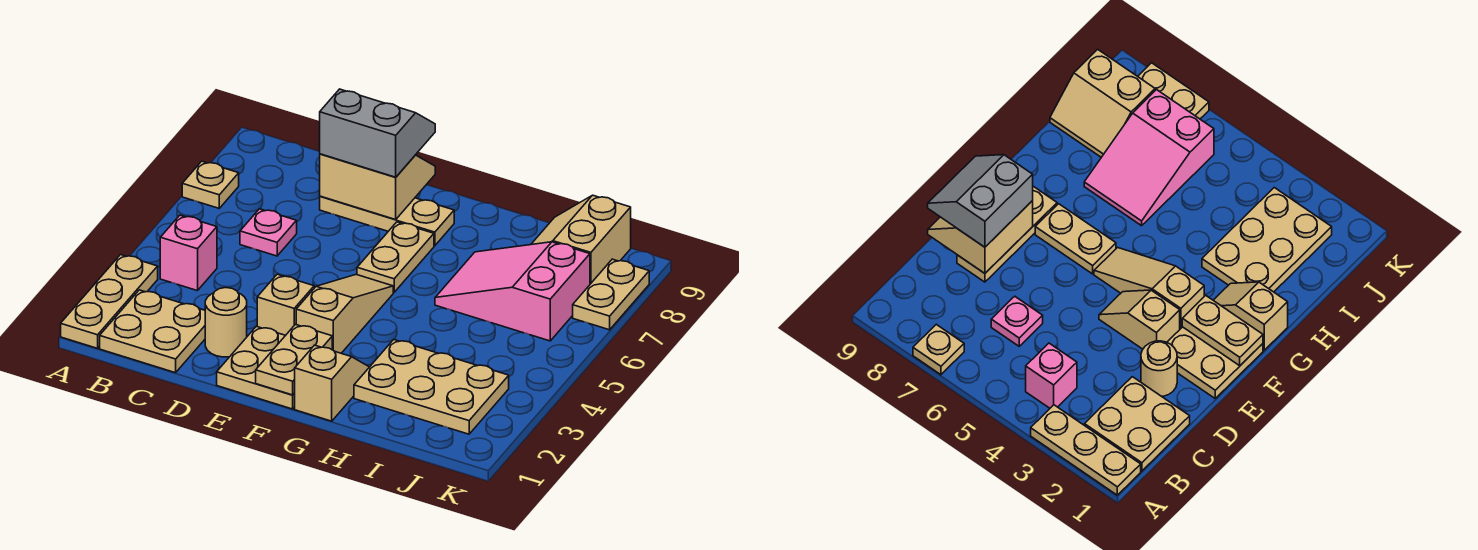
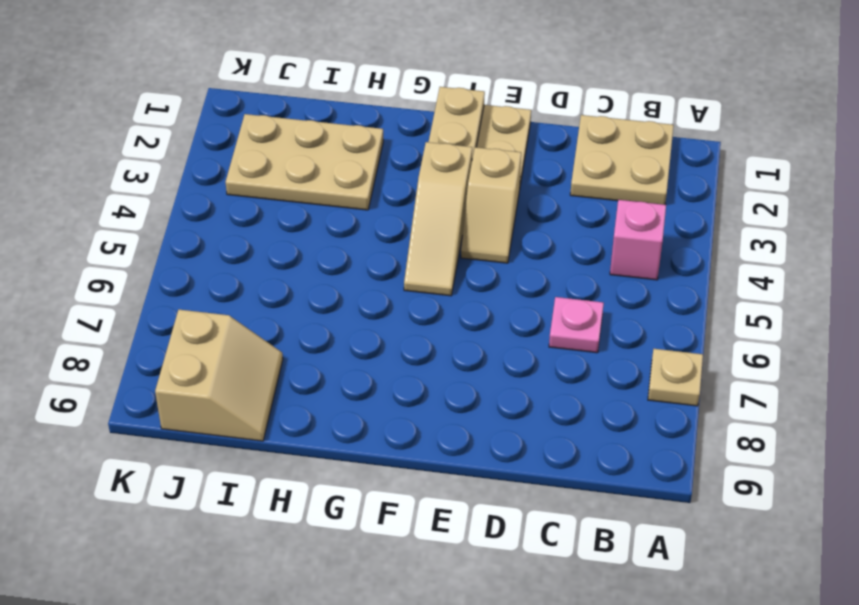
none -> tan 1x3 plate [61,255,158,348]
none -> tan 1x1 round brick [205,288,247,357]
none -> tan 1x3 plate [320,196,454,246]

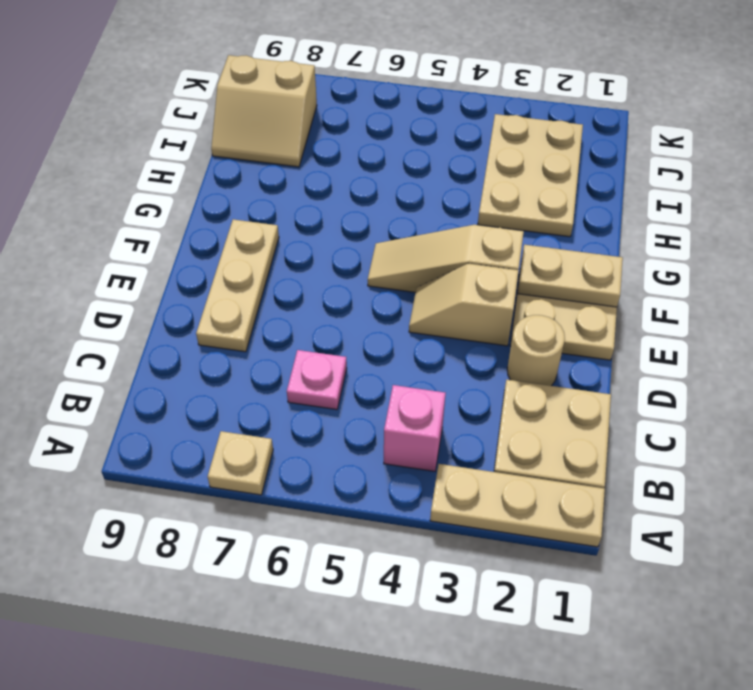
none -> tan 1x2 plate [357,222,434,292]
none -> tan 1x2 slope [295,345,369,421]
none -> pink 2x3 slope [435,242,590,341]

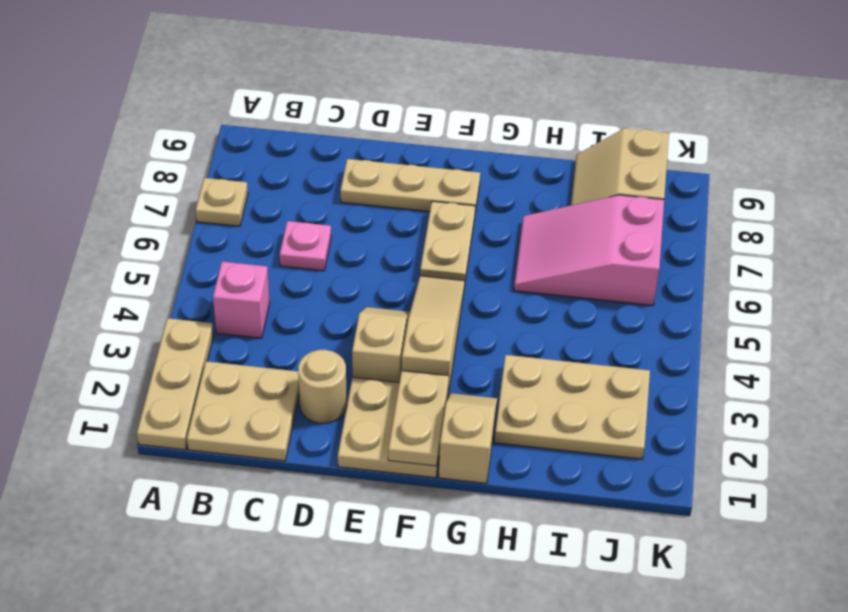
none -> tan 1x2 plate [573,259,649,330]
none -> tan 2x2 slope [320,154,435,220]
none -> grey 2x2 slope [320,89,435,177]

